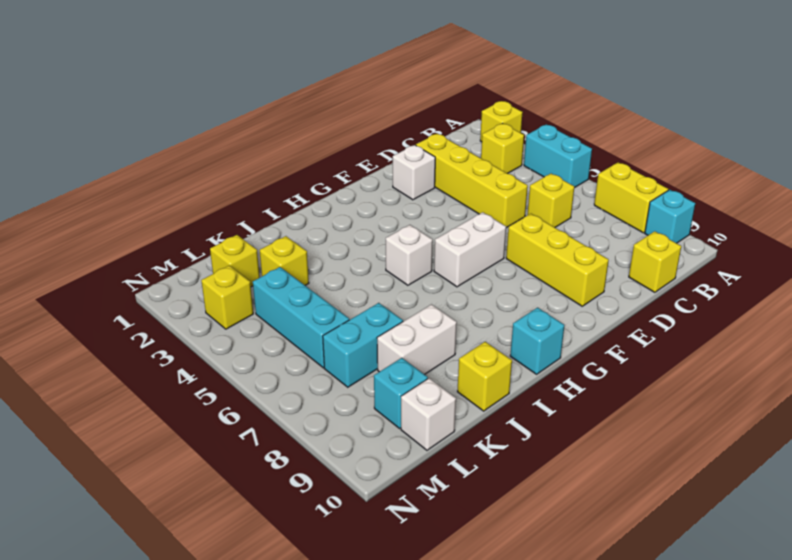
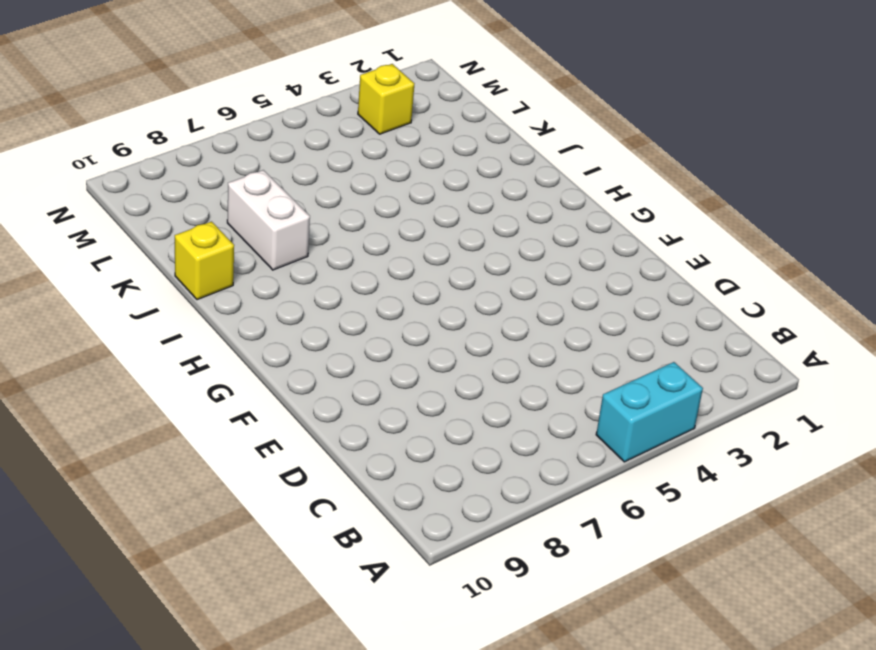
none -> yellow 1x1 brick [480,101,523,142]
none -> yellow 1x2 brick [594,162,668,233]
none -> cyan 1x1 brick [645,190,695,243]

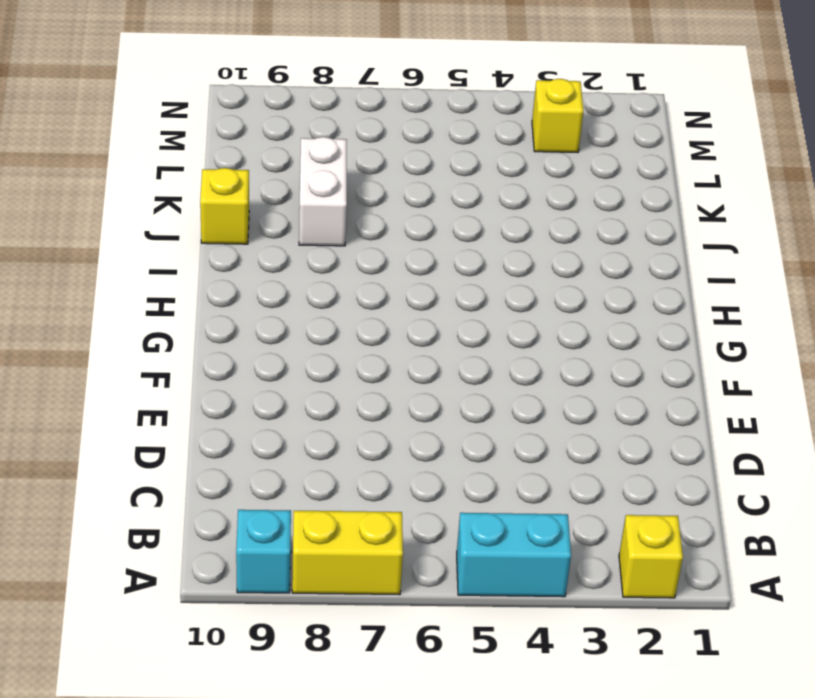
none -> yellow 1x1 brick [481,123,524,174]
none -> yellow 1x1 brick [527,174,574,227]
none -> yellow 1x1 brick [629,231,681,292]

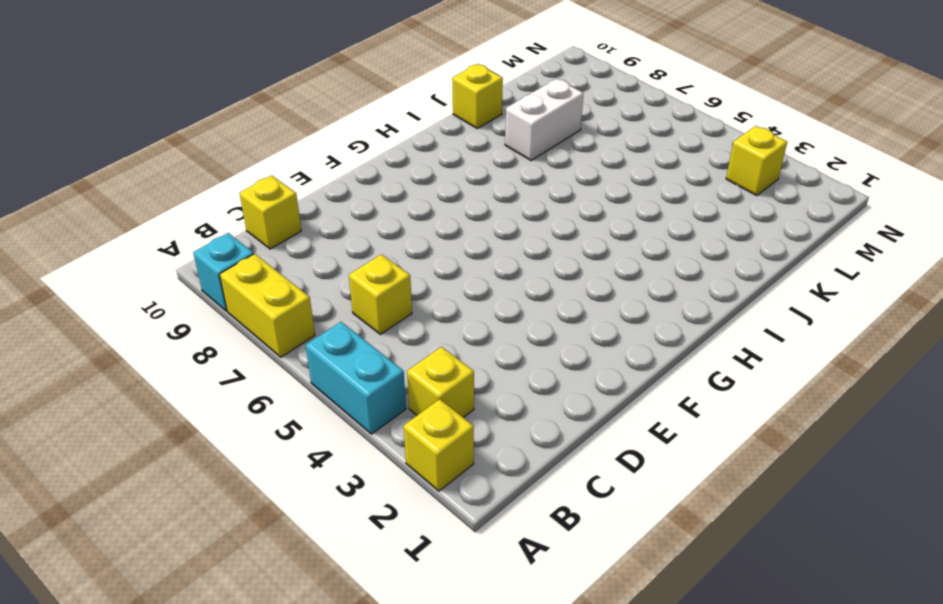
none -> yellow 1x4 brick [416,133,528,228]
none -> white 1x1 brick [393,145,435,200]
none -> yellow 1x3 brick [506,214,609,306]

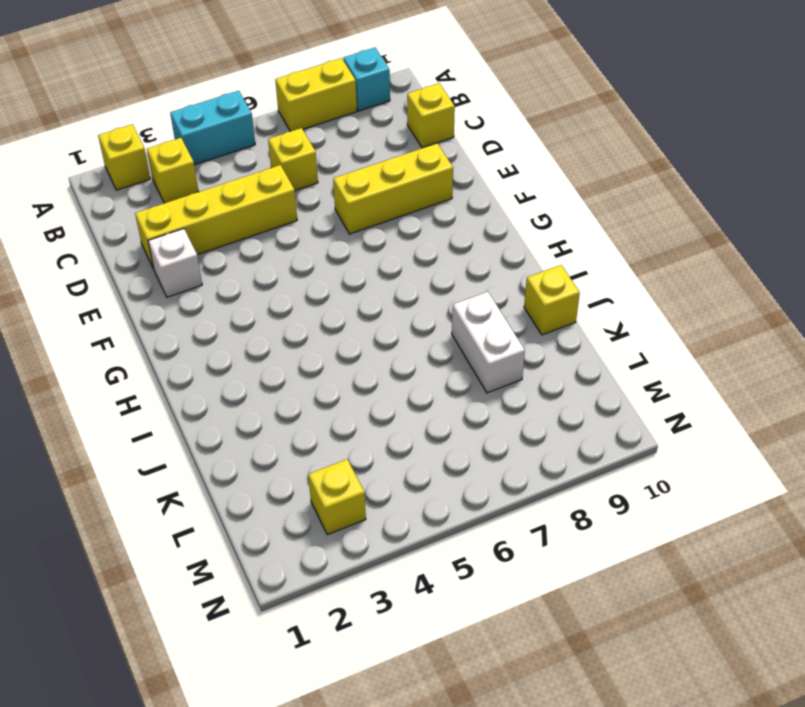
none -> white 1x2 brick [434,212,506,287]
none -> white 1x1 brick [386,225,433,285]
none -> cyan 1x1 brick [510,308,564,374]

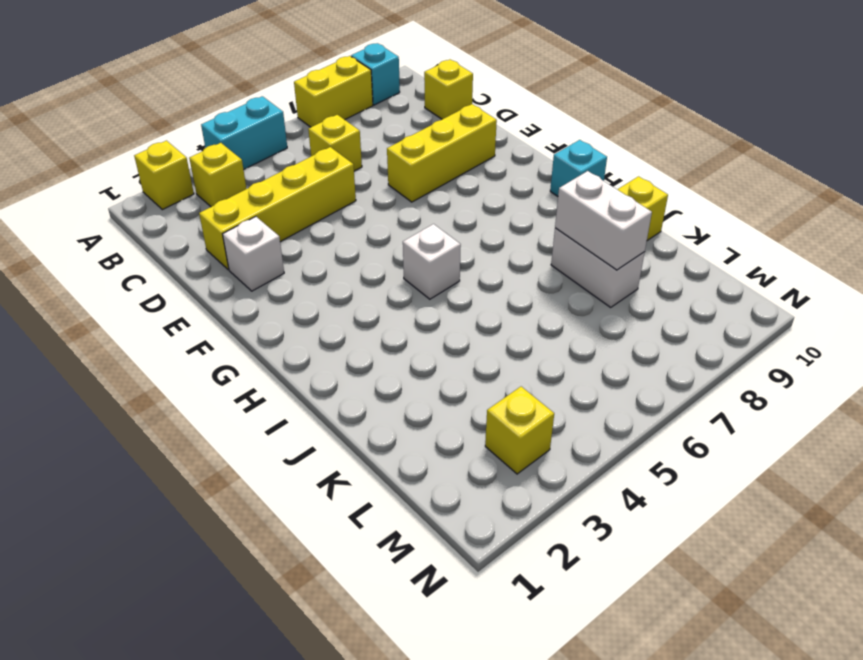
white 1x2 brick [555,171,652,270] -> white 1x2 brick moved to [434,212,506,287]
none -> yellow 1x1 brick [260,236,309,286]
none -> cyan 1x2 brick [323,303,403,387]
none -> yellow 1x1 brick [210,235,260,287]

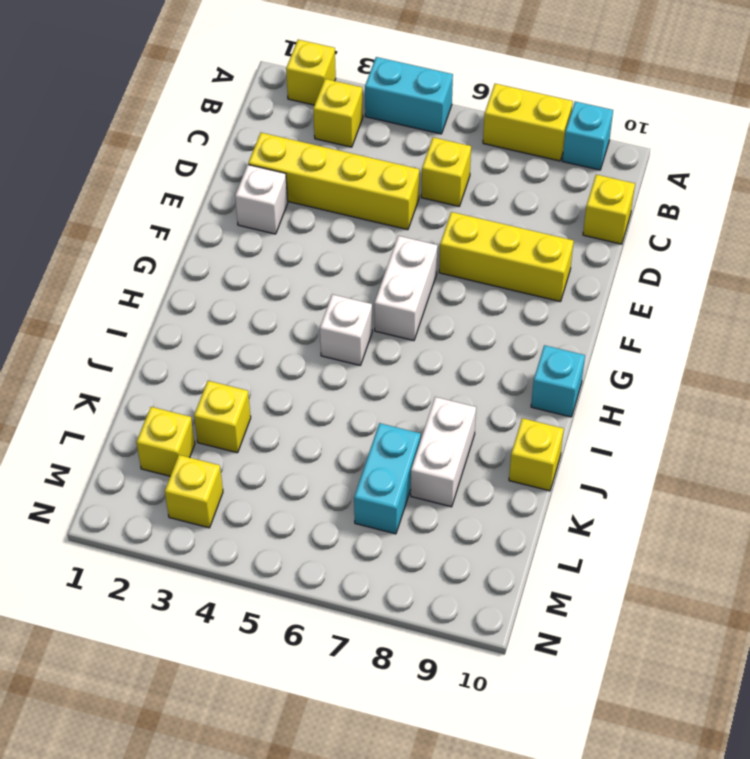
none -> cyan 1x3 brick [253,267,349,368]
none -> cyan 1x1 brick [374,358,428,428]
none -> white 1x1 brick [401,378,456,450]

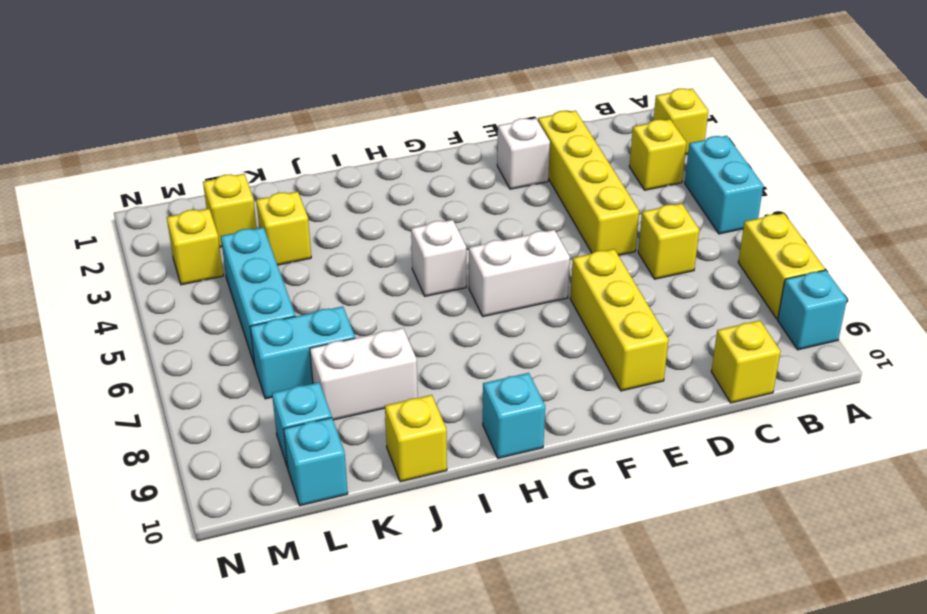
cyan 1x1 brick [284,418,348,506] -> white 1x1 brick [401,378,456,450]

